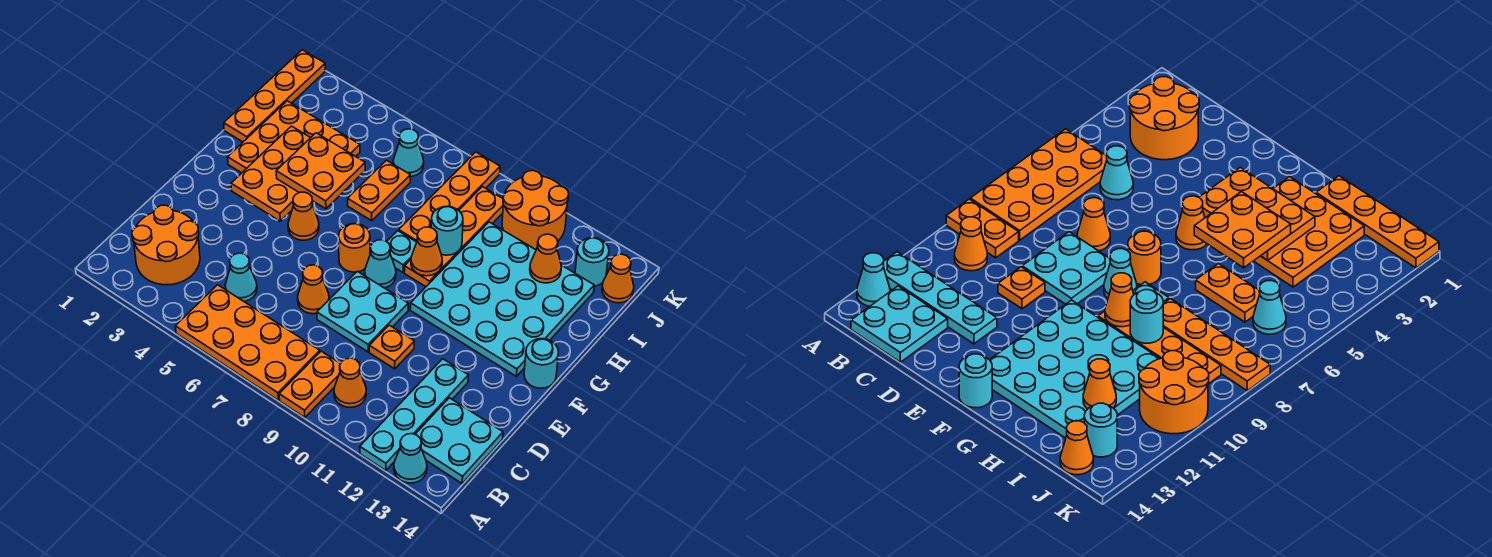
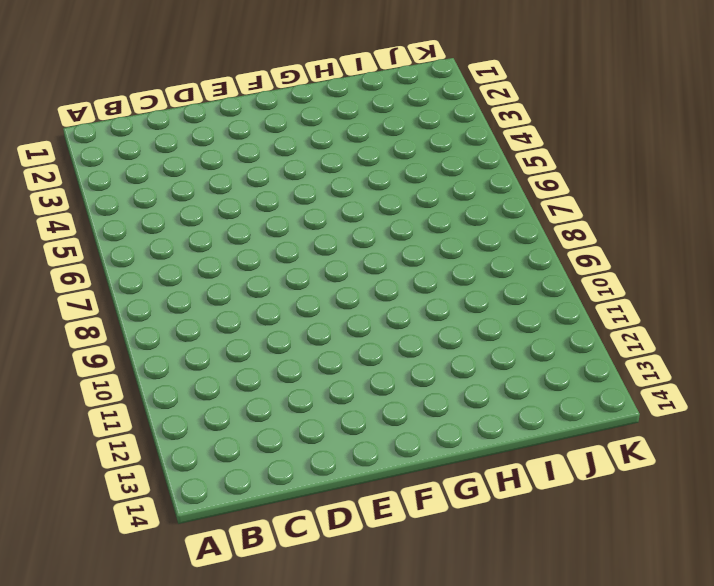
none -> orange 2x4 plate [175,285,320,400]
none -> orange 1x2 plate [279,351,340,417]
none -> cyan 1x4 plate [360,359,468,471]
none -> cyan 1x1 cone [394,434,427,483]

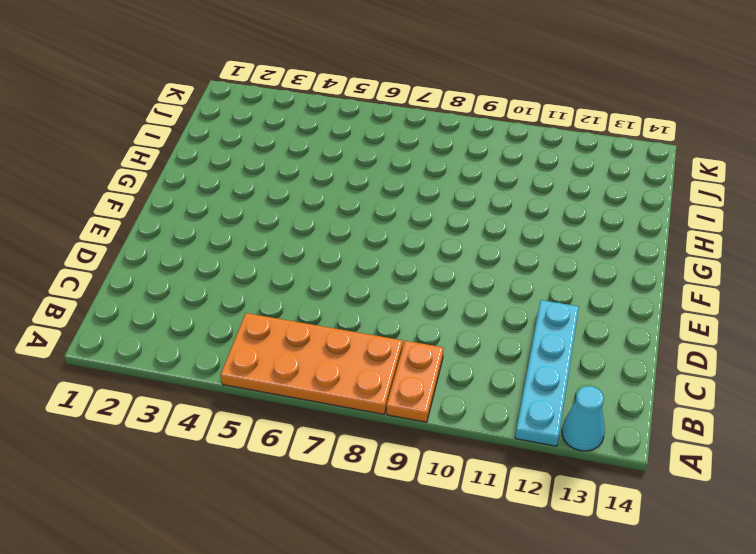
none -> orange 2x2 round brick [132,205,200,285]
none -> orange 1x1 cone [334,358,366,407]
none -> cyan 2x2 plate [415,398,503,483]
none -> cyan 1x1 cone [225,253,257,301]

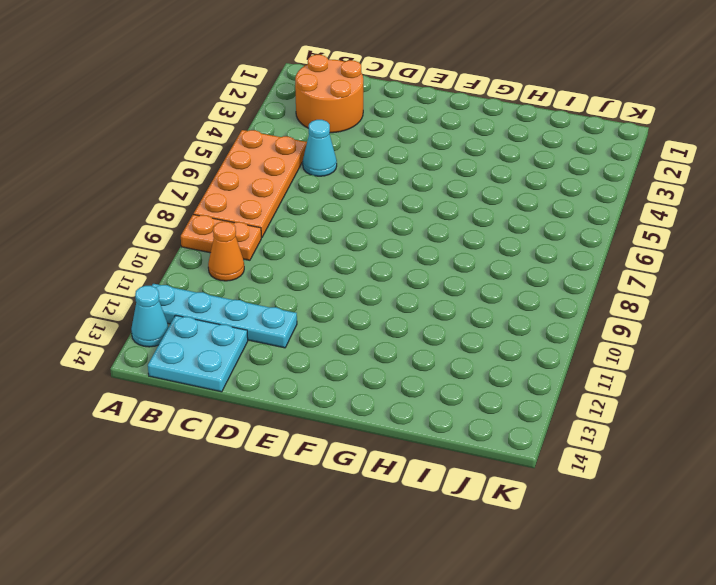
none -> orange 1x1 cone [298,265,329,314]
none -> cyan 2x2 plate [317,271,408,352]
none -> orange 1x1 plate [369,325,414,369]
none -> orange 1x1 cone [288,192,319,240]

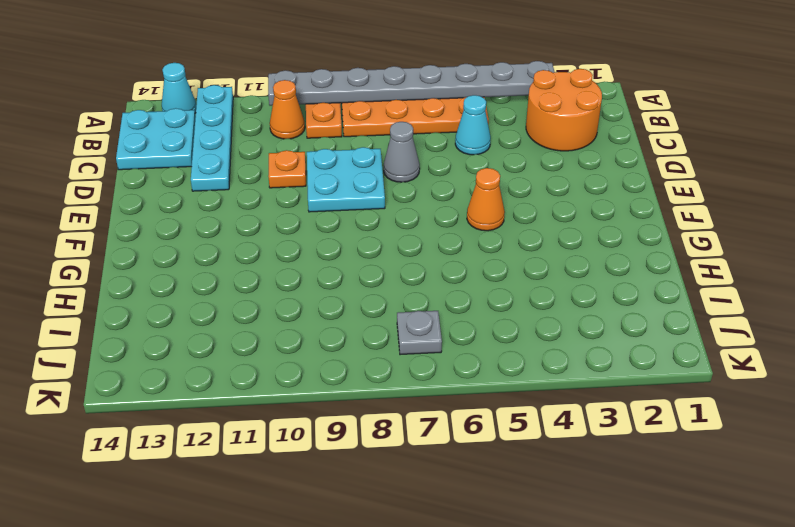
grey 1x8 plate [268,61,554,106] -> none
grey 1x1 cone [383,122,420,182] -> orange 1x1 cone [298,265,329,314]
grey 1x1 plate [397,311,442,355] -> none
none -> orange 1x1 round brick [339,224,370,272]
none -> cyan 1x1 cone [365,240,396,288]
none -> cyan 4x4 plate [410,222,594,376]
none -> cyan 1x1 round brick [524,339,559,388]

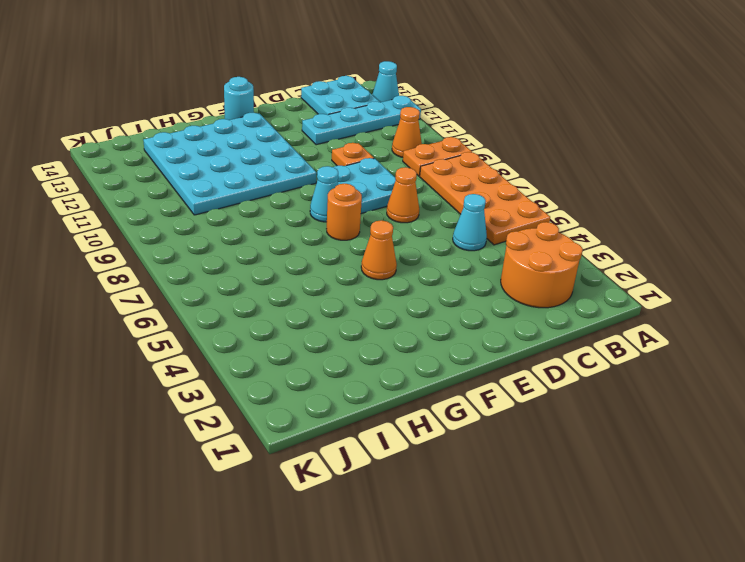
none -> orange 3x3 plate [228,101,360,173]
none -> cyan 1x1 plate [387,231,417,272]
none -> orange 1x4 plate [404,187,503,287]
none -> orange 1x4 plate [224,50,325,142]

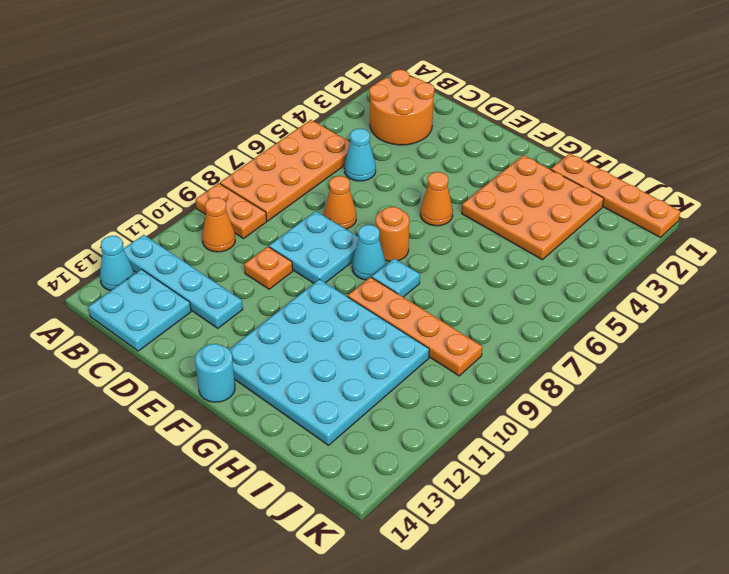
none -> orange 1x2 plate [348,160,410,221]
none -> orange 1x4 plate [399,152,500,242]
none -> cyan 1x1 cone [393,129,424,177]
none -> orange 2x2 round brick [502,171,569,249]

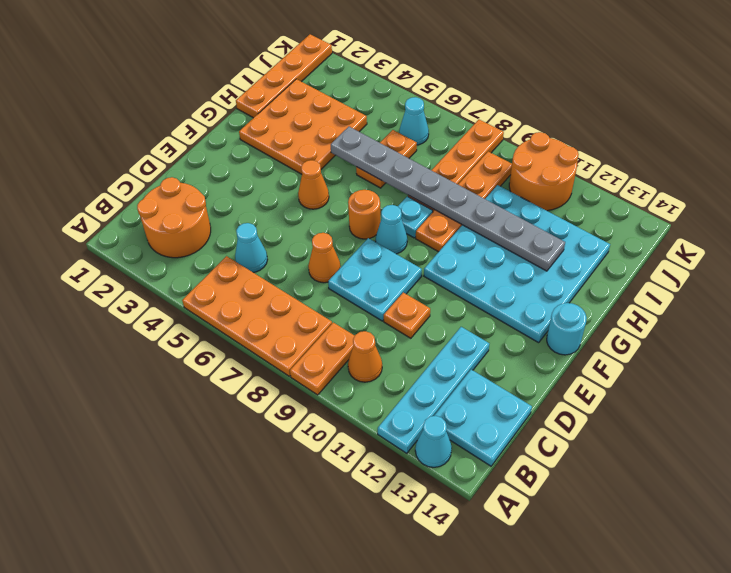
grey 1x8 plate [331,127,565,271] -> cyan 1x1 round brick [431,206,463,255]
none -> cyan 1x1 round brick [575,238,609,286]
none -> orange 1x1 cone [602,254,634,303]
none -> orange 2x3 plate [231,126,310,221]
none -> orange 1x1 cone [411,227,442,276]

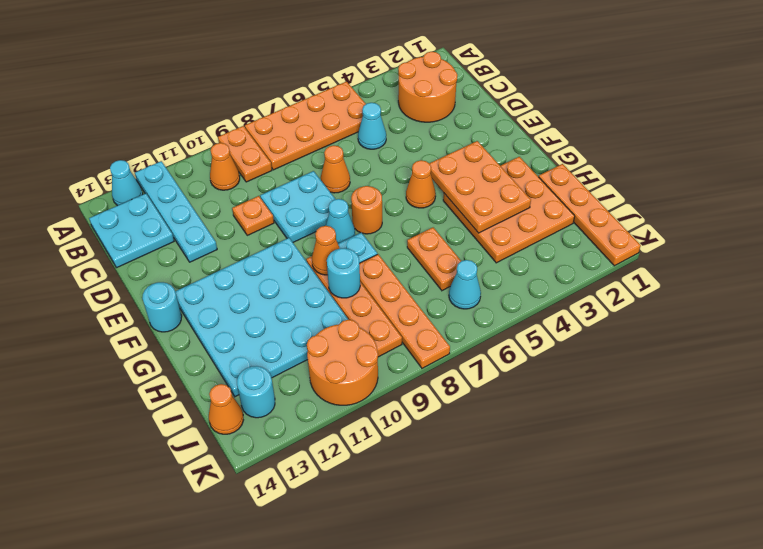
none -> orange 1x1 cone [530,234,561,283]
none -> orange 2x2 plate [276,133,365,209]

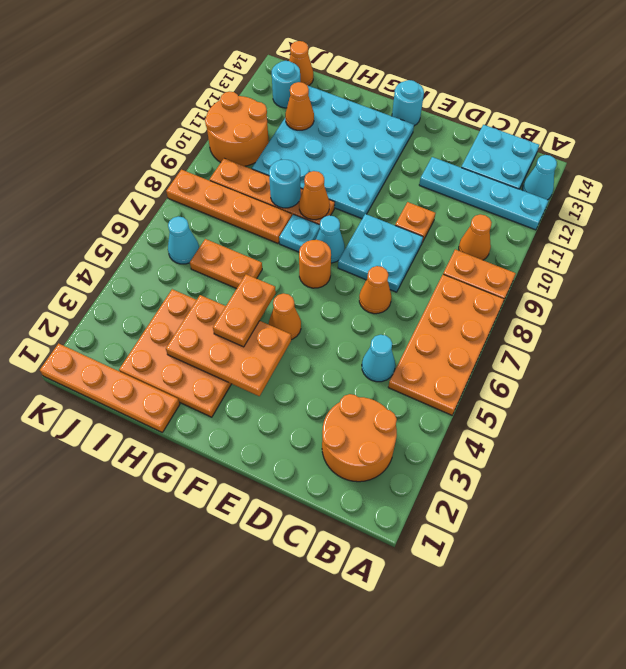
orange 1x2 plate [213,274,276,347] -> orange 2x2 plate [276,133,365,209]

